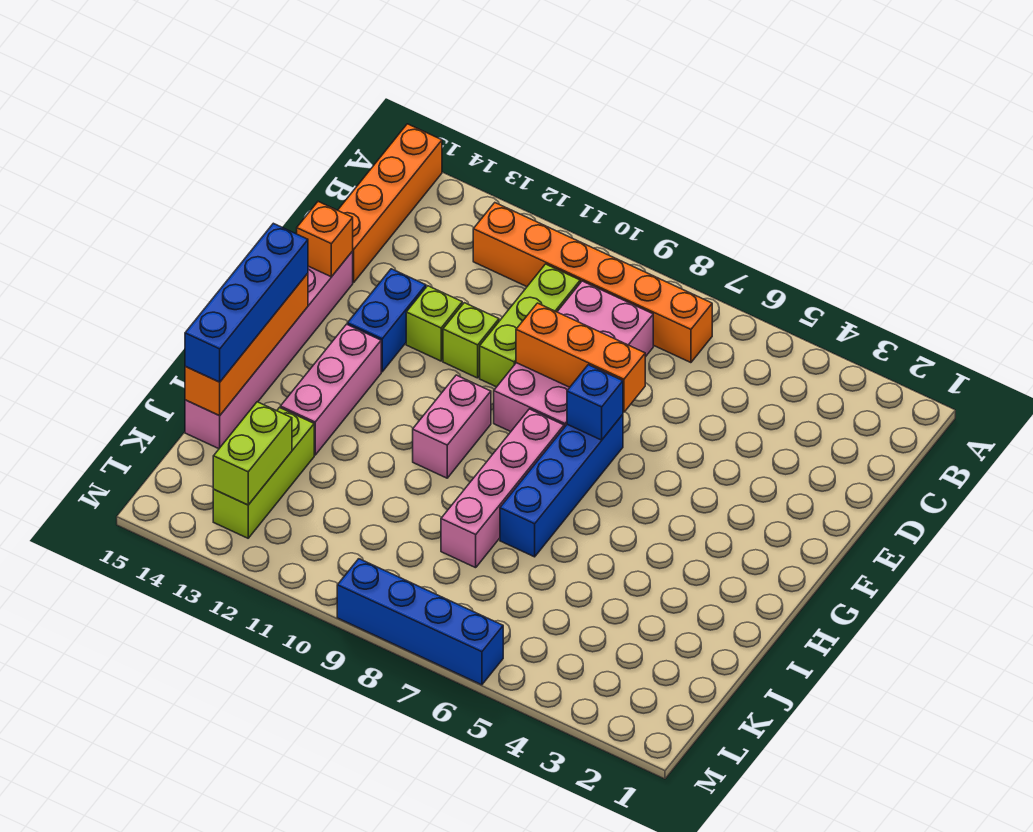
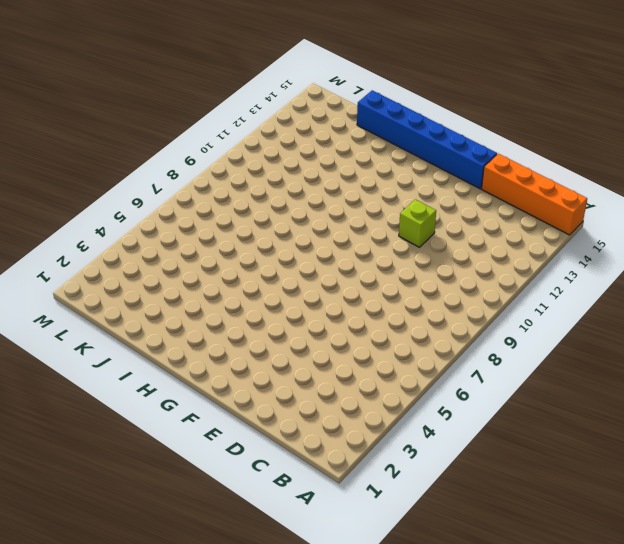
blue 1x6 brick [357,90,497,189] -> pink 1x6 brick [185,251,353,449]
none -> orange 1x6 brick [473,203,712,363]
none -> pink 2x4 brick [494,281,653,432]
none -> lime 1x3 brick [480,264,580,387]

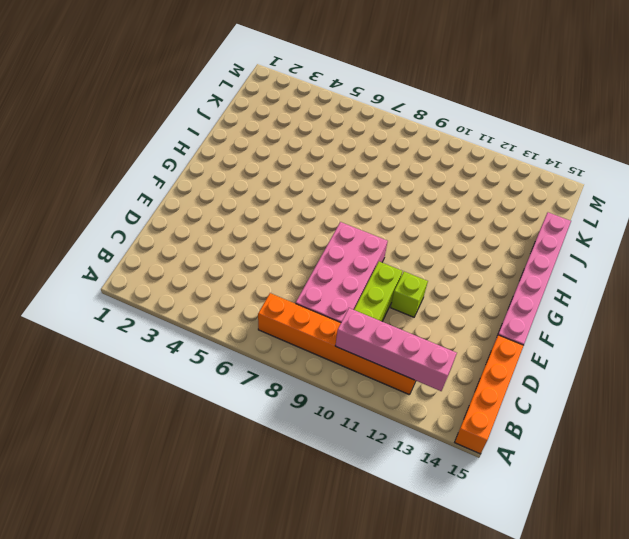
pink 1x4 brick [335,308,457,391] -> pink 1x4 brick turned to [441,409,564,568]
none -> lime 1x1 brick [406,286,462,361]
none -> blue 1x2 brick [347,269,426,372]
none -> blue 1x4 brick [500,415,623,557]

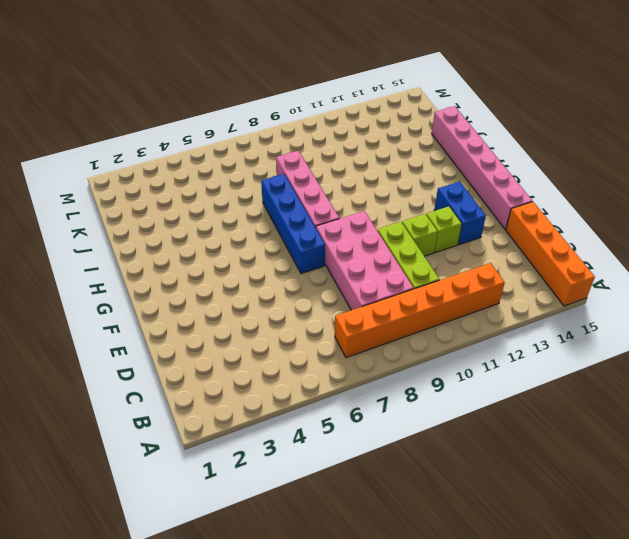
none -> pink 1x2 brick [413,375,491,478]
none -> pink 1x3 brick [280,324,381,455]
none -> lime 1x3 brick [213,408,314,538]

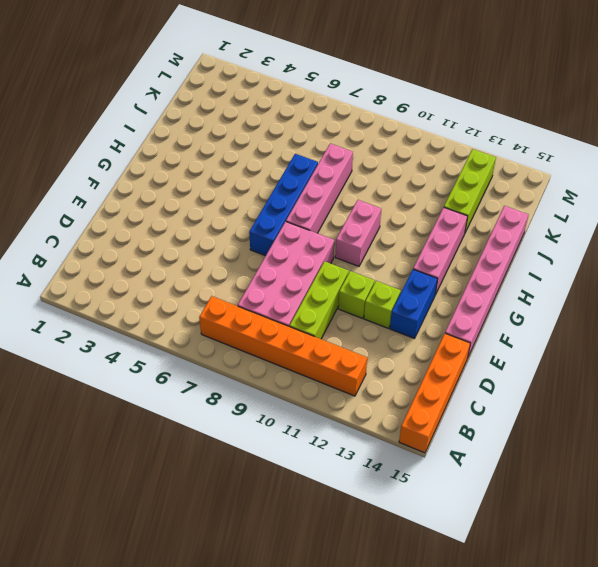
none -> blue 1x4 brick [337,559,503,685]
none -> orange 1x3 brick [516,303,645,412]
none -> orange 1x1 brick [297,202,353,277]

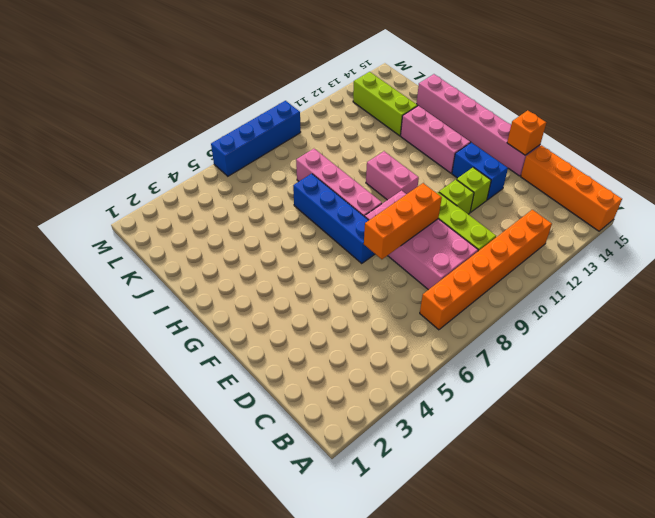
none -> blue 1x1 brick [567,365,623,440]
none -> orange 1x4 brick [185,273,308,416]
none -> lime 1x2 brick [213,402,292,505]

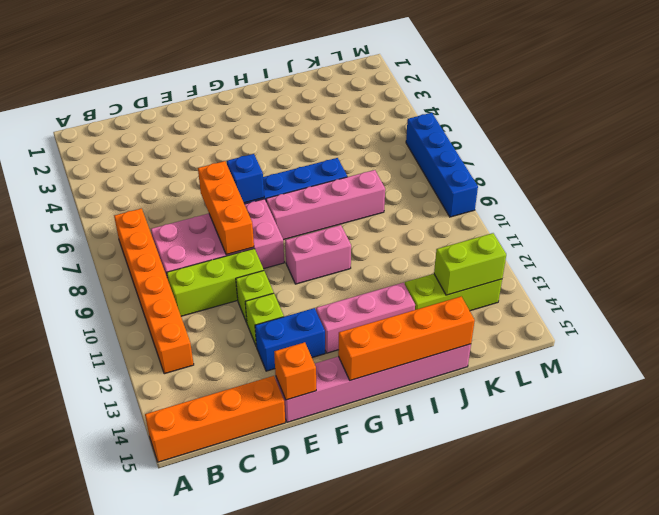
none -> blue 1x4 brick [185,223,308,382]

